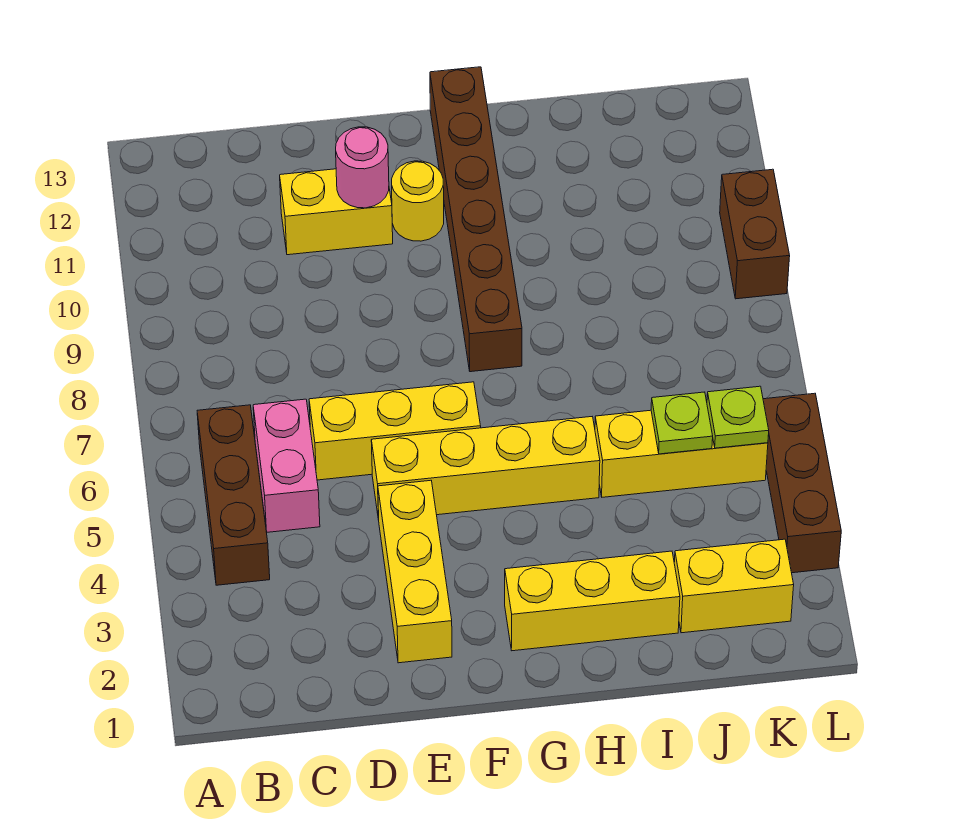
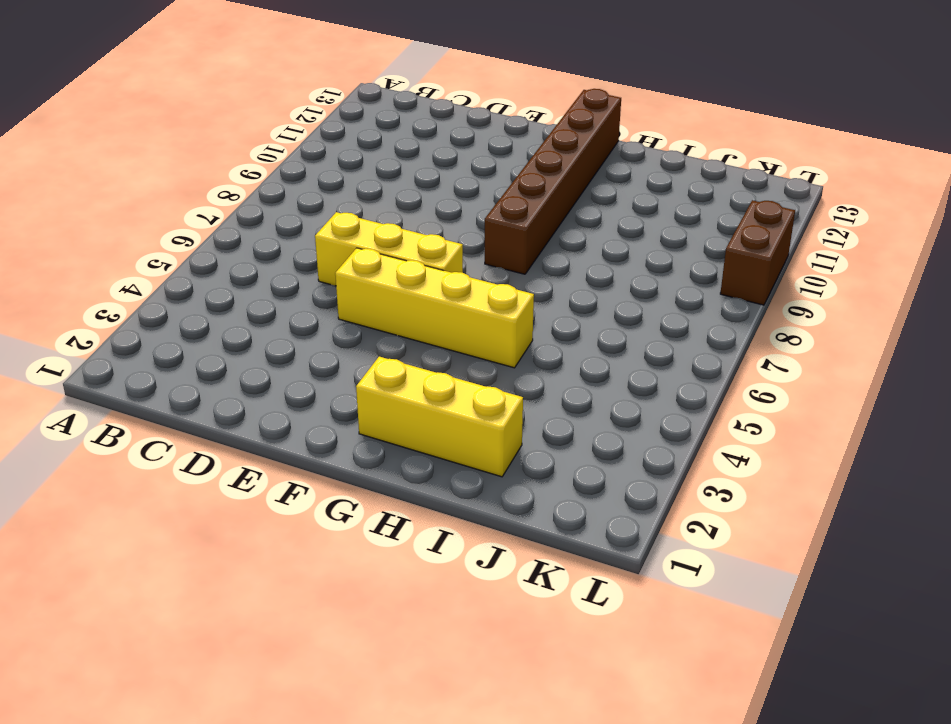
none -> brown 1x3 brick [197,405,270,585]
none -> pink 1x2 brick [253,399,320,532]
none -> yellow 1x2 brick [280,169,393,255]

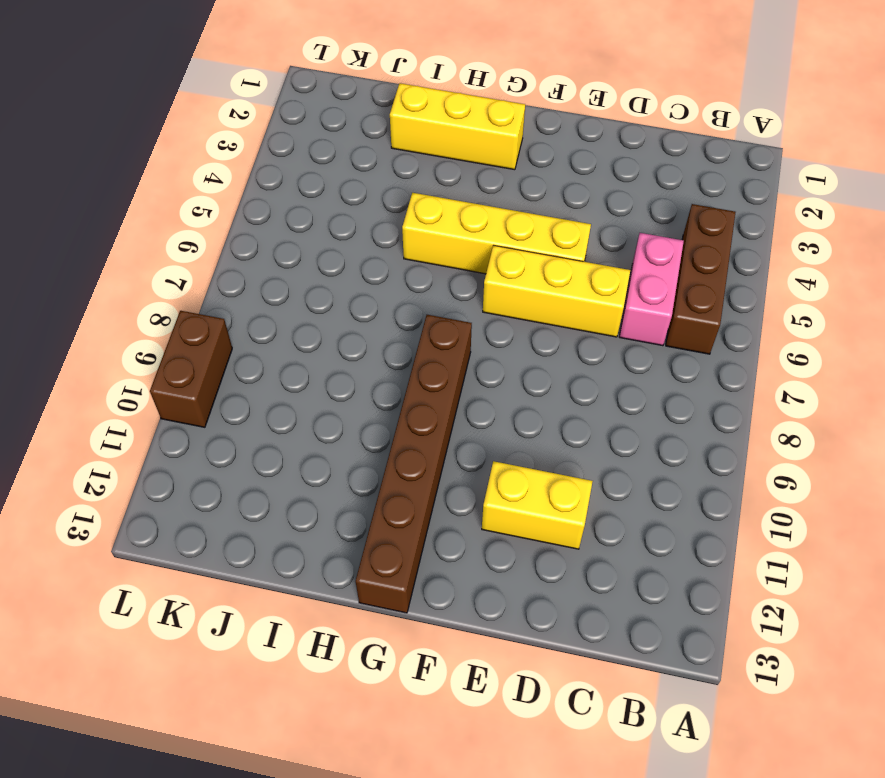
none -> yellow 1x3 brick [378,480,452,663]
none -> yellow 1x1 round brick [392,161,444,241]
none -> yellow 1x3 brick [595,410,768,497]

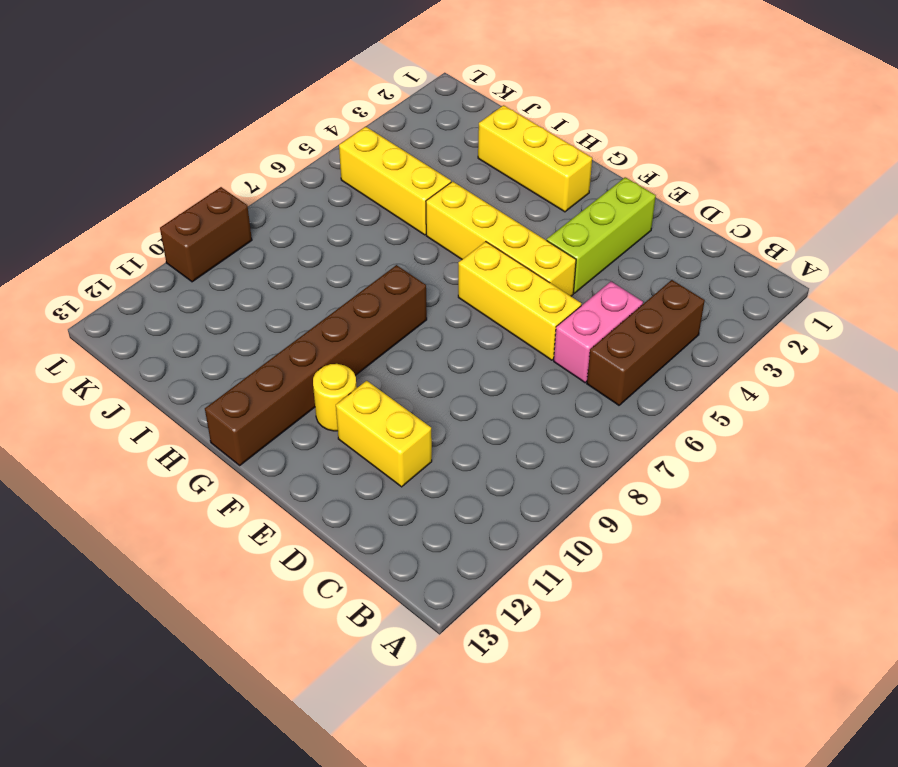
lime 1x3 brick [547,177,656,293] -> yellow 1x3 brick [378,480,452,663]
none -> yellow 1x2 brick [674,539,794,633]
none -> brown 1x3 brick [763,393,841,573]
none -> pink 1x1 round brick [336,127,389,208]

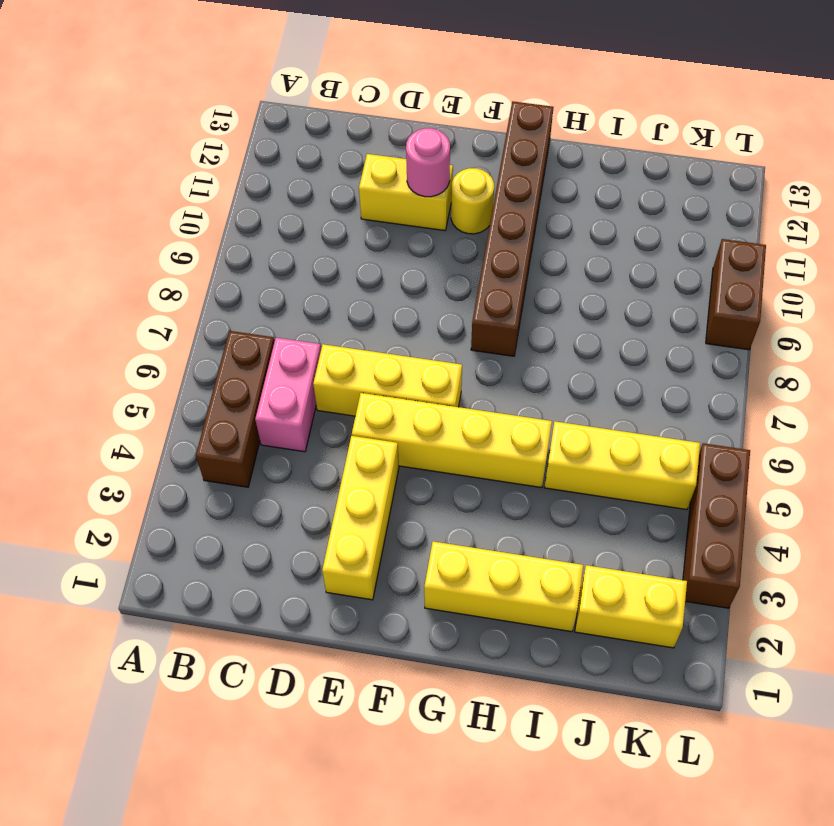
none -> lime 1x1 plate [651,392,713,454]
none -> lime 1x1 plate [707,386,769,448]

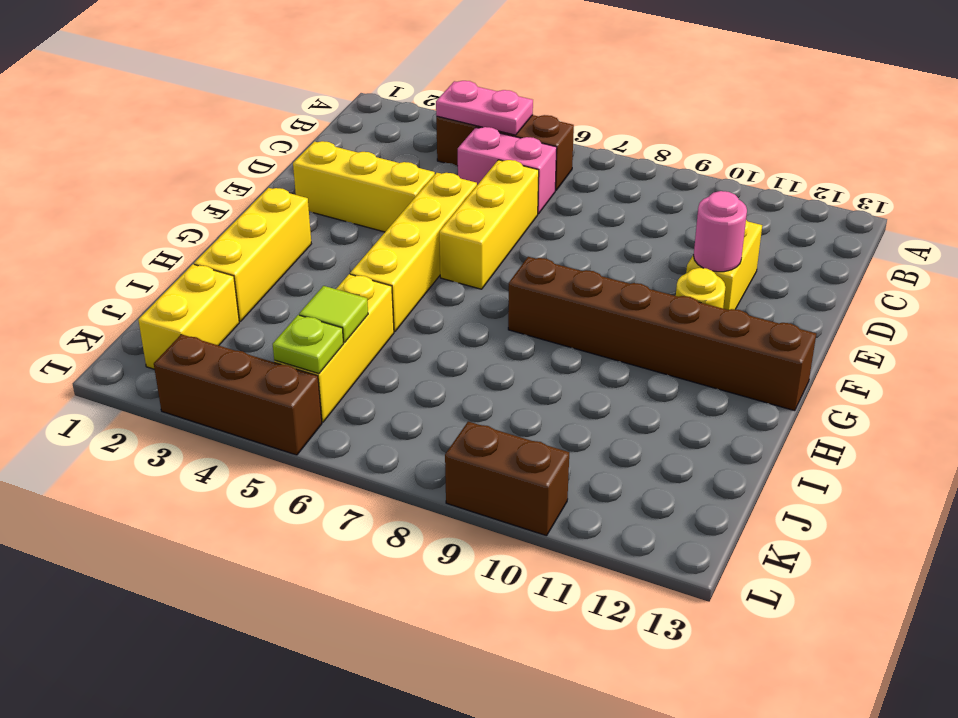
pink 1x2 plate [436,81,533,135] -> none
lime 1x1 tile [299,286,368,342] -> lime 1x1 plate [651,392,713,454]

